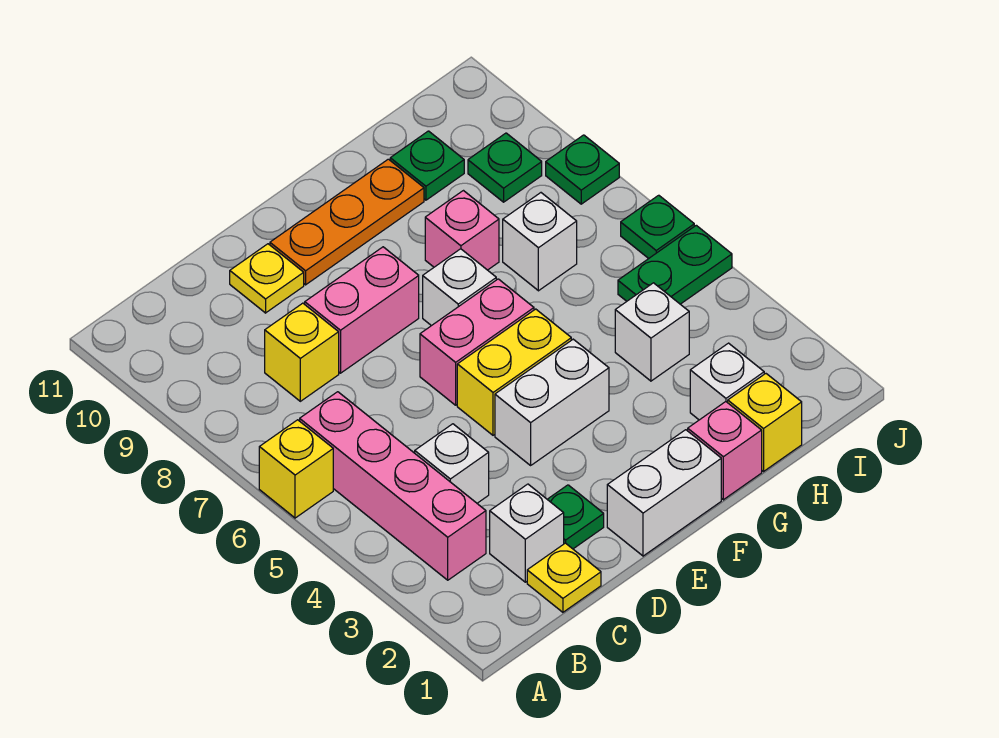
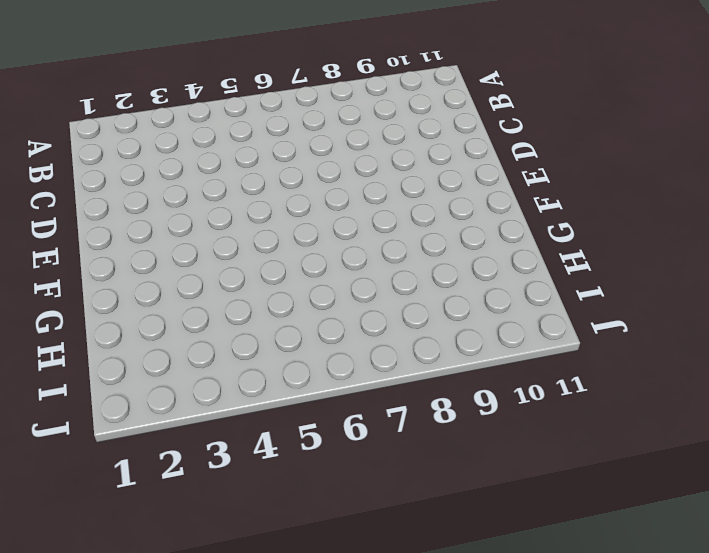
none -> yellow 1x1 brick [259,420,333,518]
none -> pink 1x4 brick [300,392,486,580]
none -> yellow 1x1 plate [527,543,601,612]

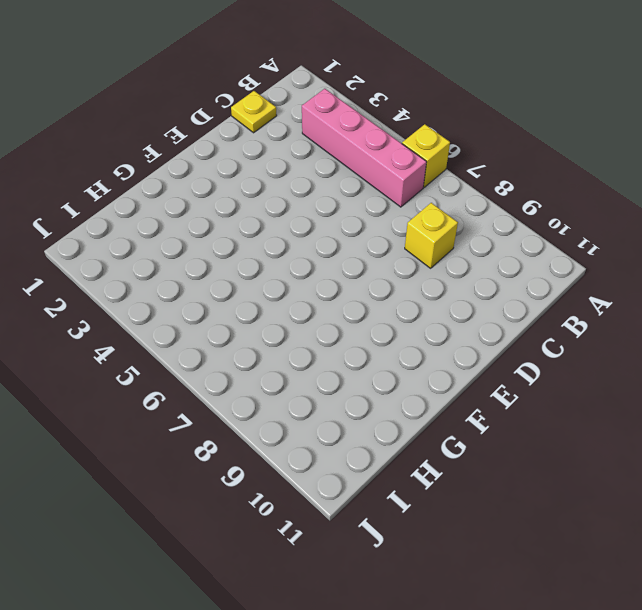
none -> white 1x1 brick [490,484,564,582]
none -> white 1x1 brick [415,424,489,503]
none -> green 1x1 plate [547,485,604,549]

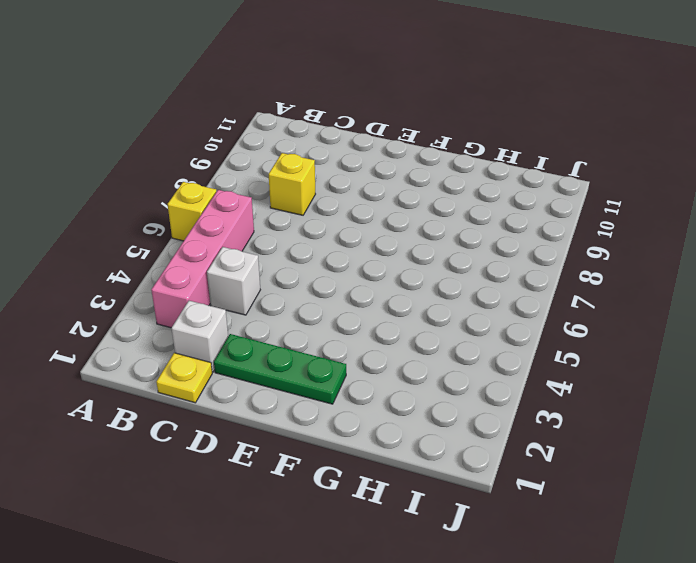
green 1x3 plate [214,334,346,404] -> green 1x1 plate [547,485,604,549]
none -> pink 1x2 brick [305,247,419,373]
none -> yellow 1x1 plate [230,244,304,313]
none -> white 1x2 brick [607,430,721,556]

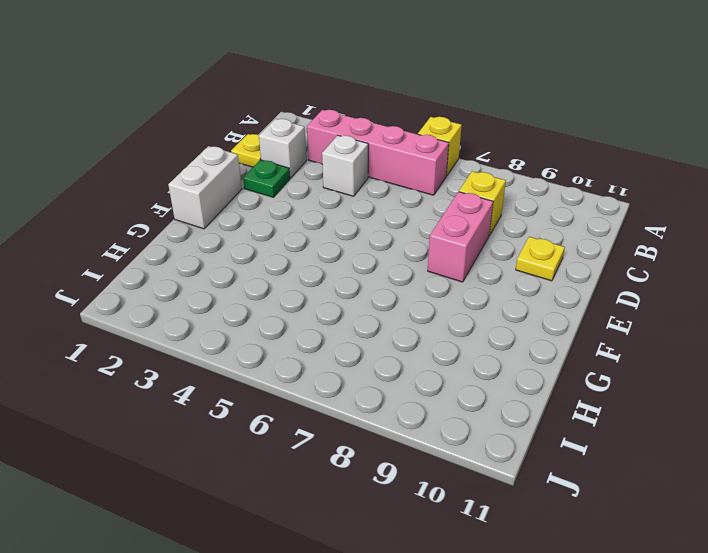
none -> white 1x2 brick [495,339,609,465]
none -> yellow 1x2 brick [457,309,571,435]
none -> pink 1x2 brick [420,279,534,405]

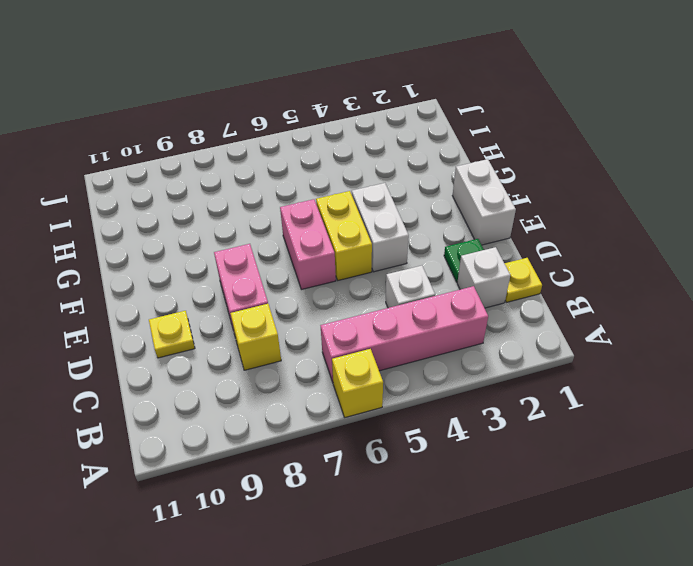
none -> orange 1x3 plate [270,159,424,285]
none -> white 1x1 brick [423,249,496,326]
none -> pink 1x1 brick [688,402,762,500]

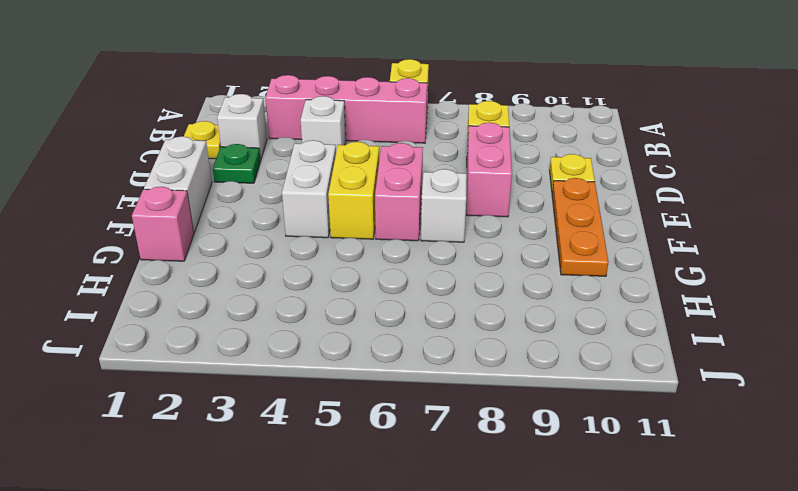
none -> pink 1x1 brick [425,191,499,270]
none -> yellow 1x1 brick [728,374,802,471]
none -> white 1x1 brick [690,343,764,420]

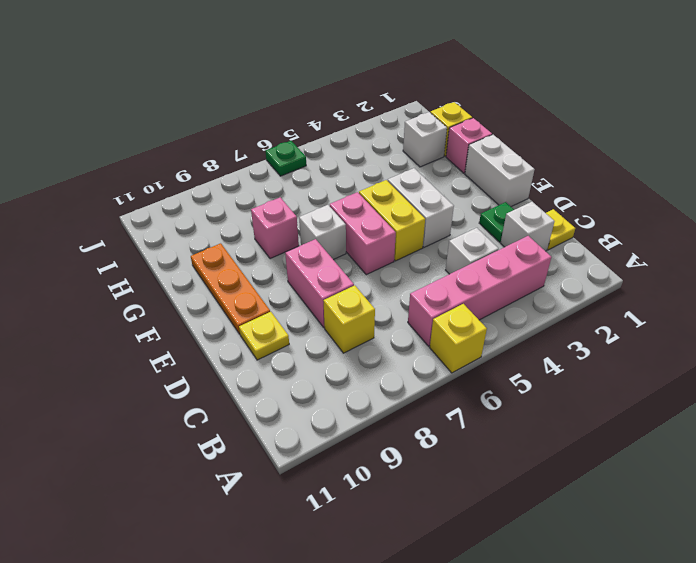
none -> white 1x1 brick [615,283,689,381]
none -> white 1x1 brick [503,193,577,291]
none -> green 1x1 plate [390,131,464,200]

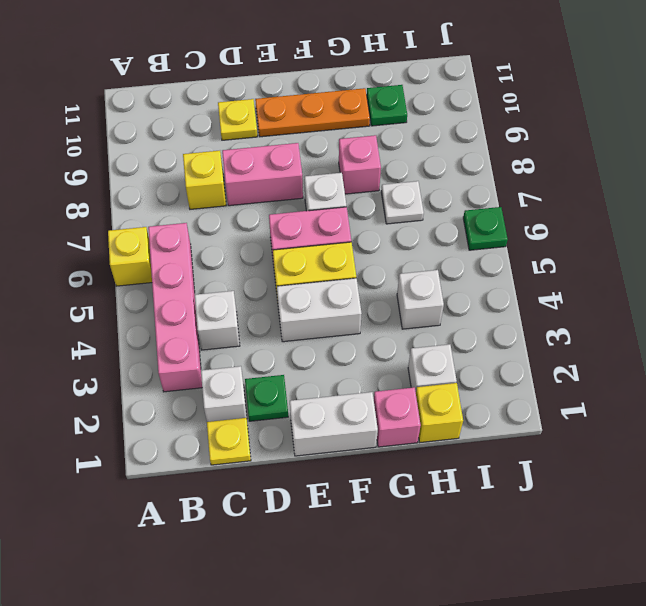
white 1x1 plate [381,181,424,224] -> white 1x1 brick [503,193,577,291]
none -> green 1x2 plate [618,225,732,304]
none -> green 1x1 plate [468,133,542,202]
none -> green 1x1 plate [546,135,619,204]

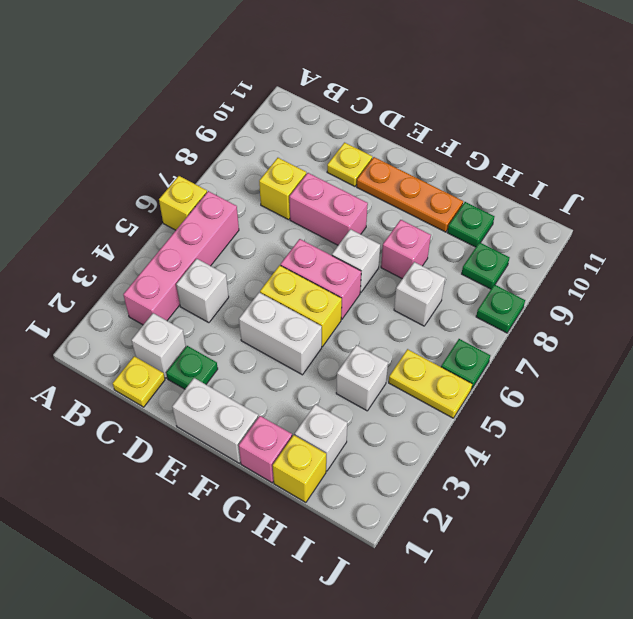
yellow 1x2 plate [389,349,472,418] -> green 1x2 plate [618,225,732,304]

